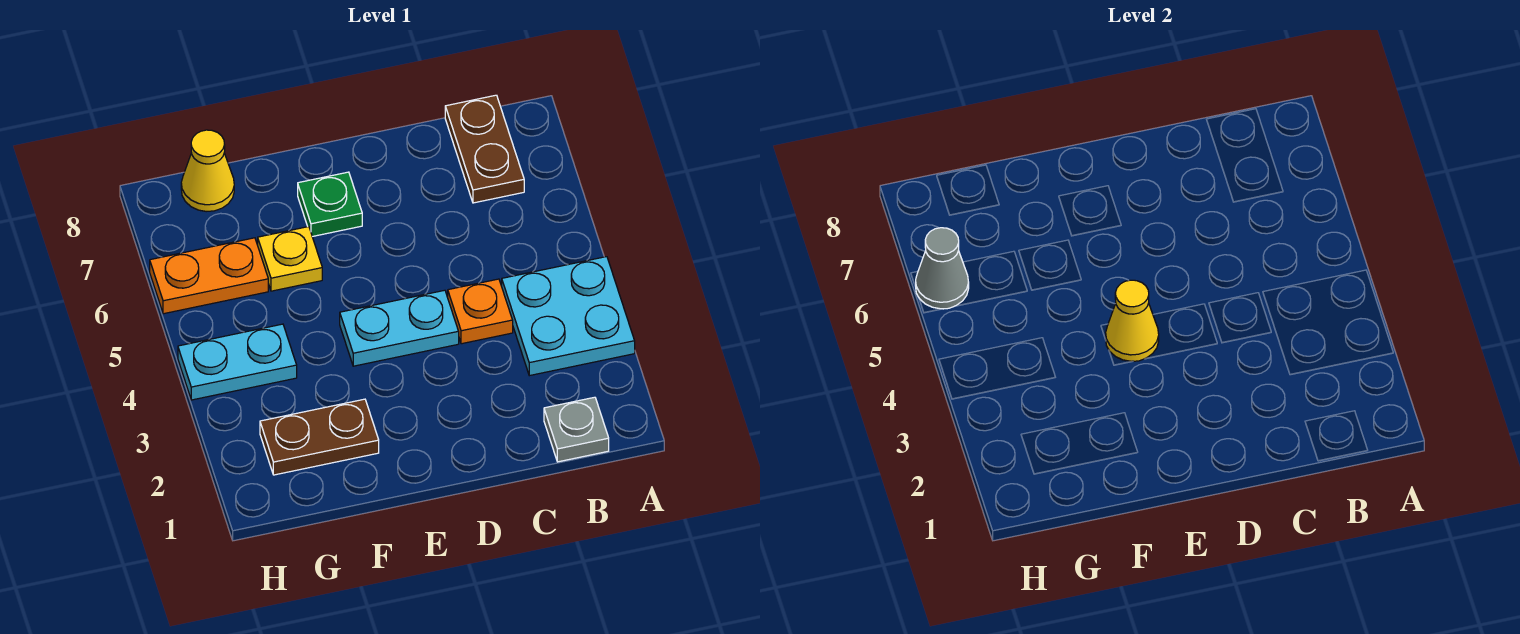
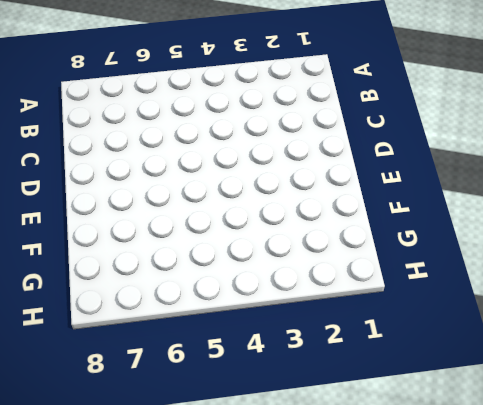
none -> cyan 2x2 plate [502,257,635,376]
none -> grey 1x1 plate [544,397,609,462]
none -> brown 1x2 plate [445,95,524,203]

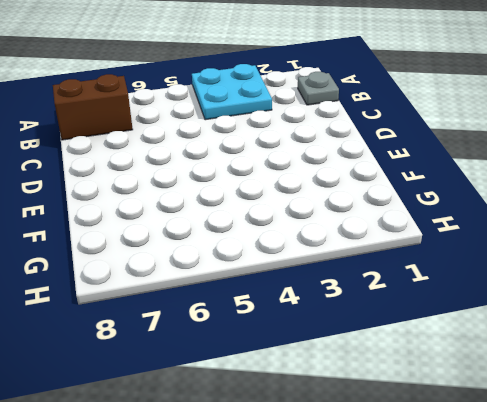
brown 1x2 brick [53,74,133,140] -> brown 1x2 plate [445,95,524,203]
none -> orange 1x1 plate [448,279,513,344]
none -> cyan 1x2 plate [340,290,459,366]
none -> green 1x1 plate [298,172,362,237]

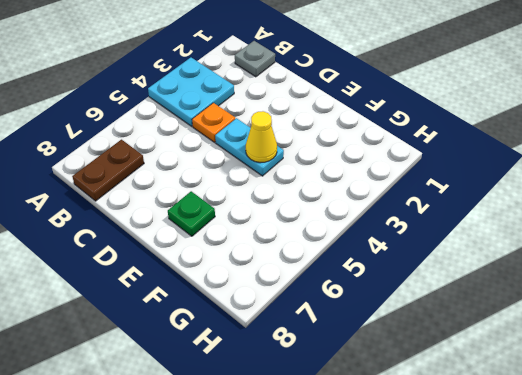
none -> brown 1x2 plate [260,399,379,475]
none -> yellow 1x1 plate [258,227,322,291]
none -> cyan 1x2 plate [178,324,297,400]

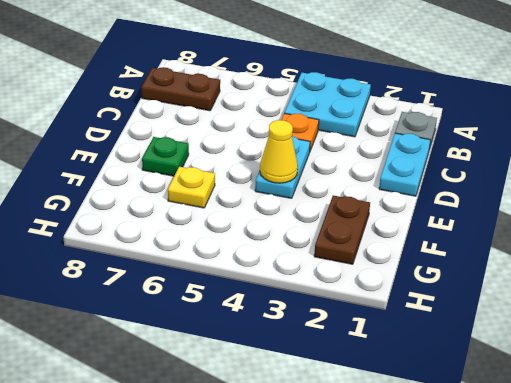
cyan 1x2 plate [379,133,430,196] -> cyan 1x2 plate moved to [178,324,297,400]
none -> orange 1x2 plate [150,238,268,314]
none -> yellow 1x1 cone [181,130,234,212]
none -> grey 1x1 cone [916,228,969,309]

